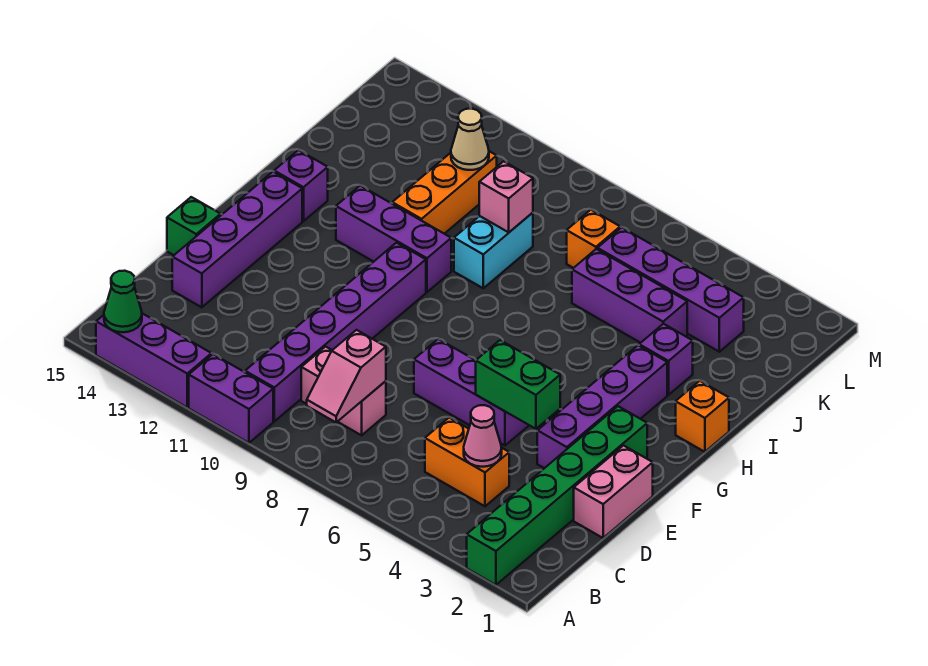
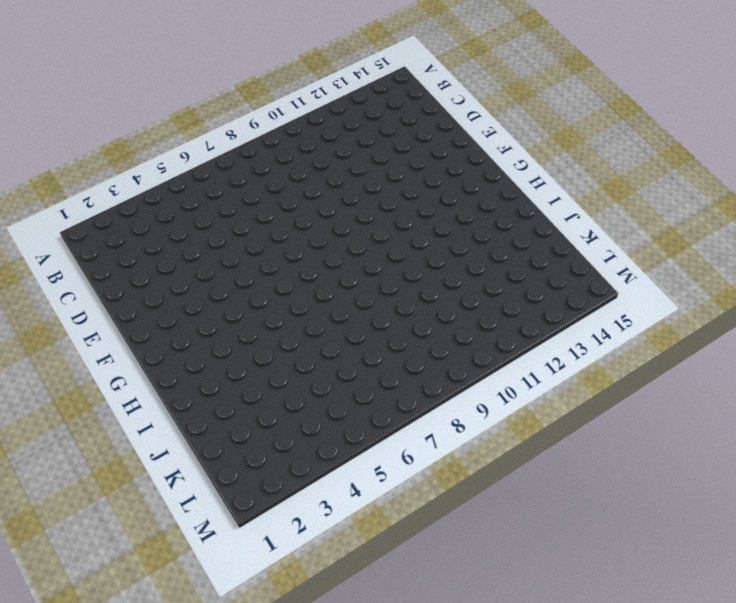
none -> green 1x6 brick [467,406,647,585]
none -> purple 1x2 brick [189,354,273,443]
none -> purple 1x3 brick [96,313,211,407]

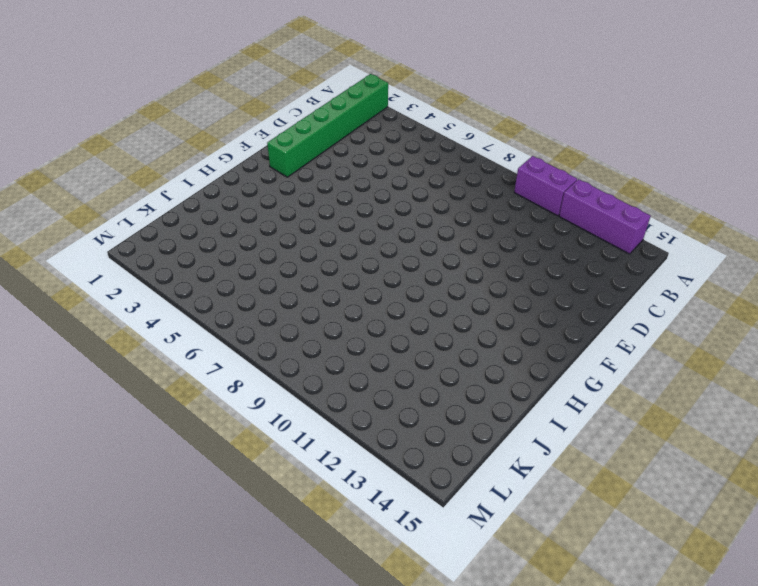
none -> purple 1x6 brick [245,243,426,421]
none -> orange 1x2 brick [425,418,509,506]
none -> pink 1x2 brick [301,347,386,435]

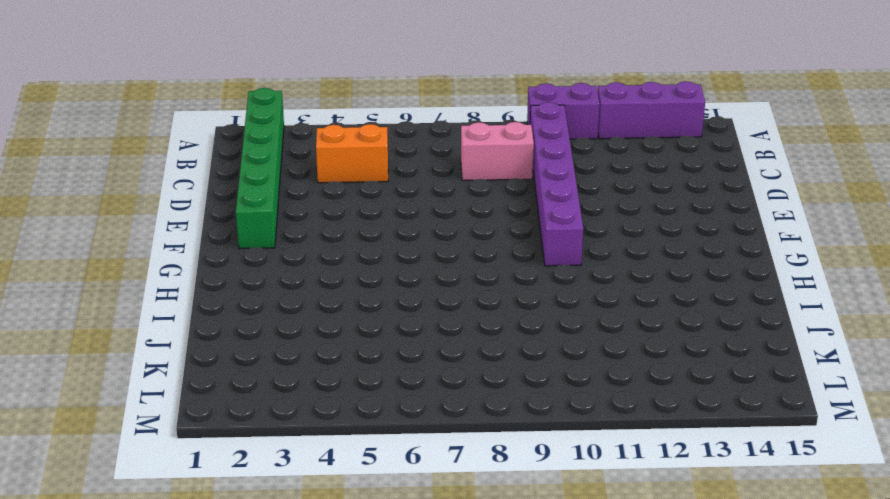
none -> pink 1x2 brick [574,446,653,538]
none -> purple 1x4 brick [172,172,302,307]
none -> purple 1x4 brick [537,345,667,468]

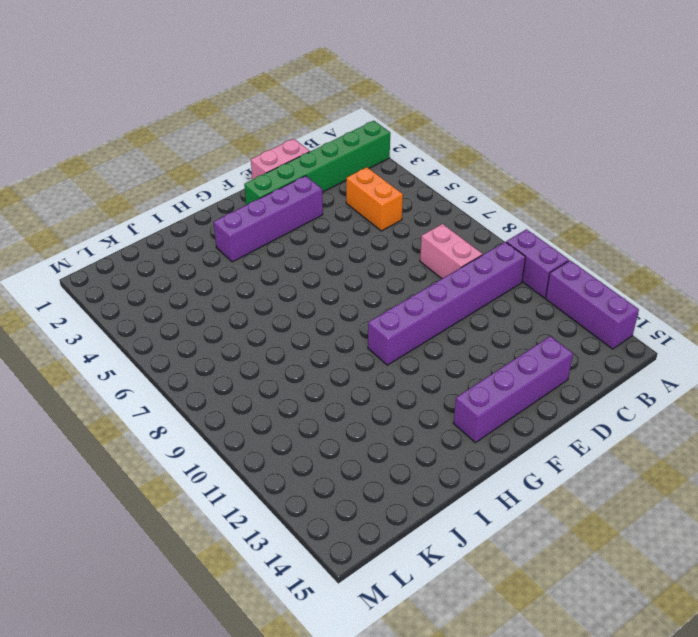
none -> purple 1x3 brick [414,339,529,445]
none -> green 1x1 brick [167,197,221,255]
none -> orange 1x1 brick [676,381,729,452]

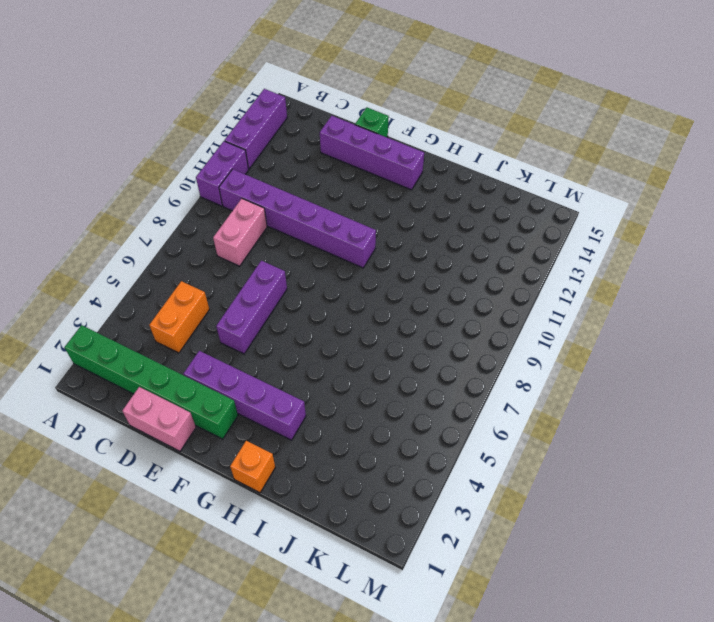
none -> purple 1x3 brick [336,185,451,292]
none -> purple 1x1 brick [274,150,328,221]
none -> purple 1x1 brick [639,324,693,395]

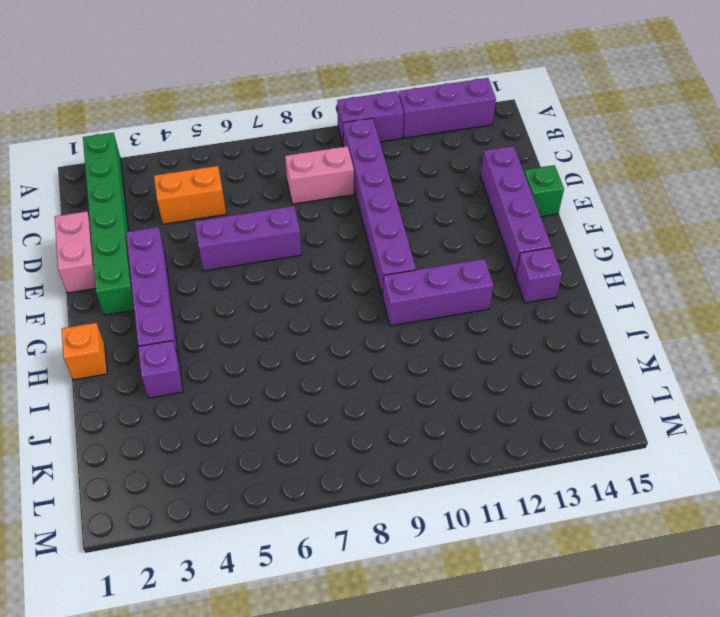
none -> cyan 1x2 brick [454,213,533,288]
none -> orange 1x3 brick [392,151,497,234]
none -> purple 1x3 brick [572,249,687,343]

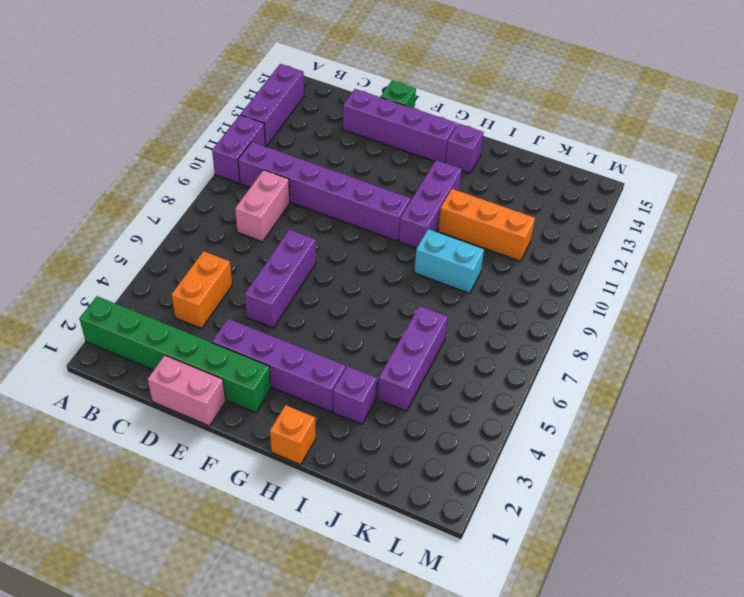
none -> purple 1x4 brick [597,227,744,352]
none -> orange 1x1 brick [567,210,620,268]
none -> green 1x1 cone [104,271,142,332]

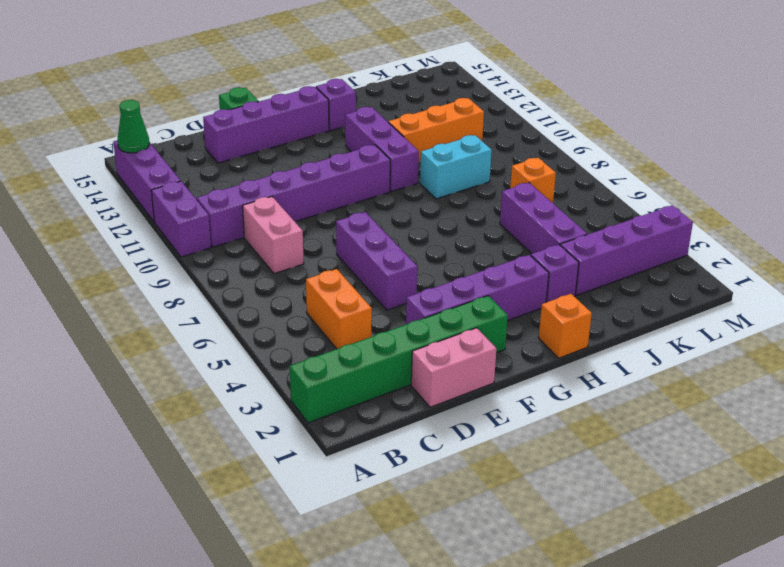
purple 1x4 brick [560,205,693,295] -> purple 1x4 brick turned to [597,227,744,352]
none -> pink 1x2 slope [307,330,386,422]
none -> pink 1x1 cone [464,405,502,467]
none -> green 1x2 brick [476,340,560,429]

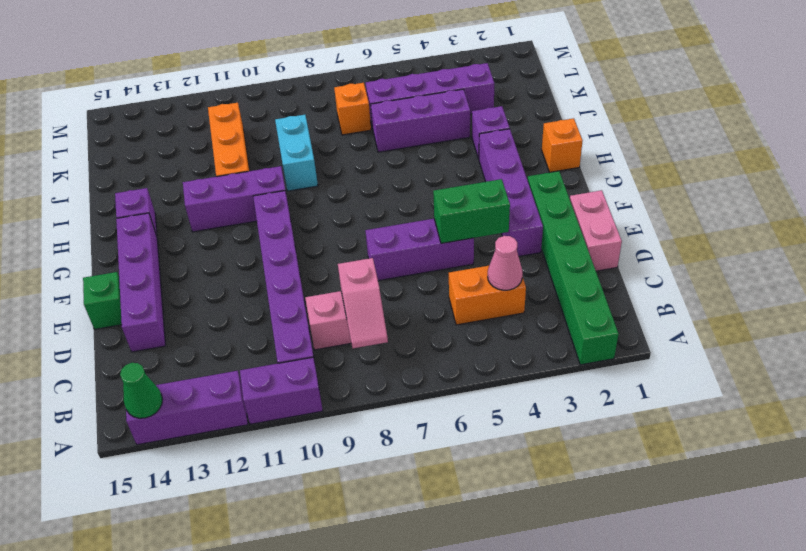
none -> pink 1x1 brick [479,161,533,232]
none -> tan 1x1 cone [451,109,489,170]

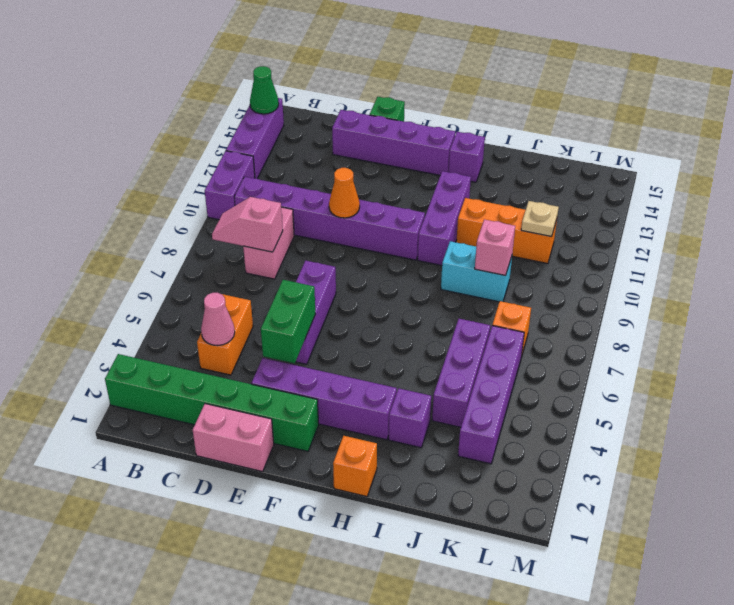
orange 1x1 cone [329,168,360,218] -> none
tan 1x1 plate [521,201,559,237] -> tan 1x1 cone [451,109,489,170]

